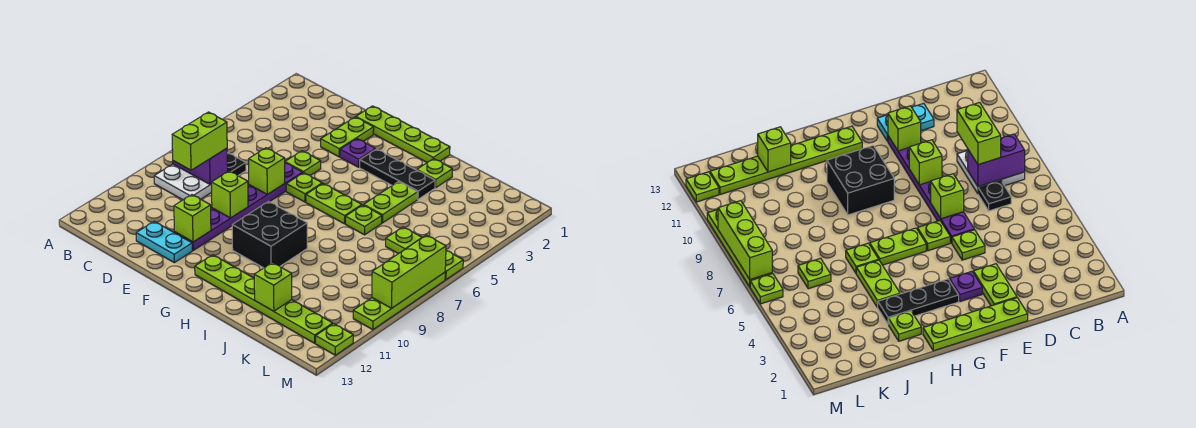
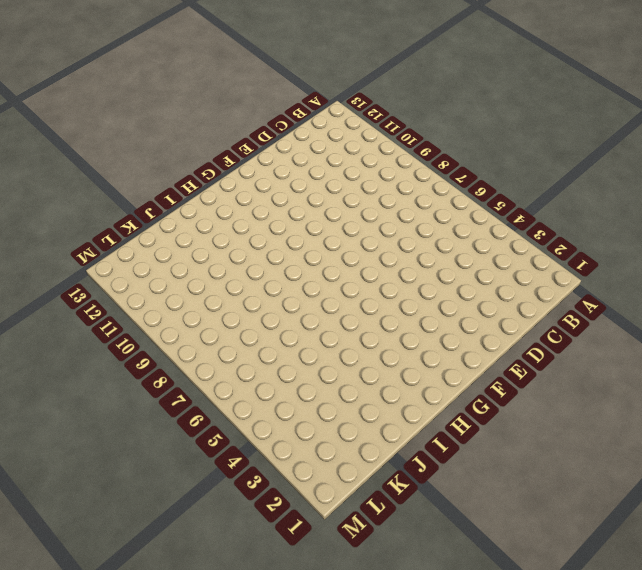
none -> white 2x2 plate [154,164,212,200]
none -> black 1x1 plate [227,152,246,176]
none -> cyan 1x2 plate [136,221,192,263]

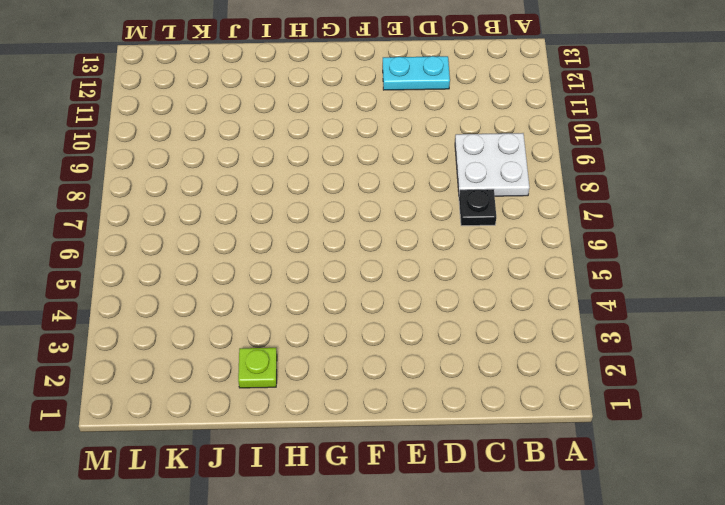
none -> lime 1x4 plate [356,106,450,163]
none -> lime 1x2 plate [321,117,374,157]
none -> lime 1x1 plate [285,151,321,175]

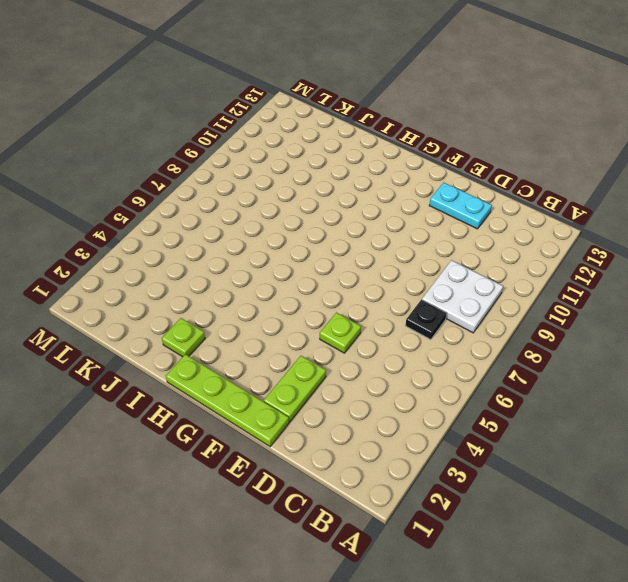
none -> purple 1x6 plate [175,163,303,250]
none -> purple 1x1 plate [340,139,376,167]
none -> lime 1x1 plate [286,173,322,202]

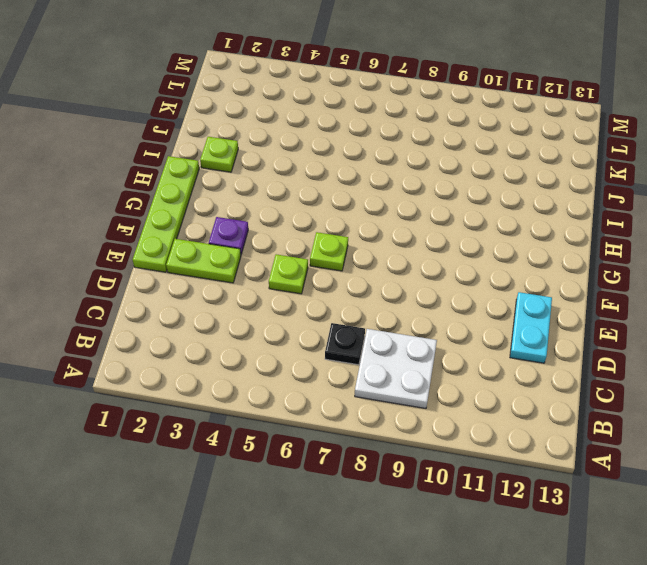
none -> purple 1x6 plate [175,163,303,250]
none -> black 1x3 plate [360,149,435,199]
none -> lime 1x2 plate [306,184,362,224]

